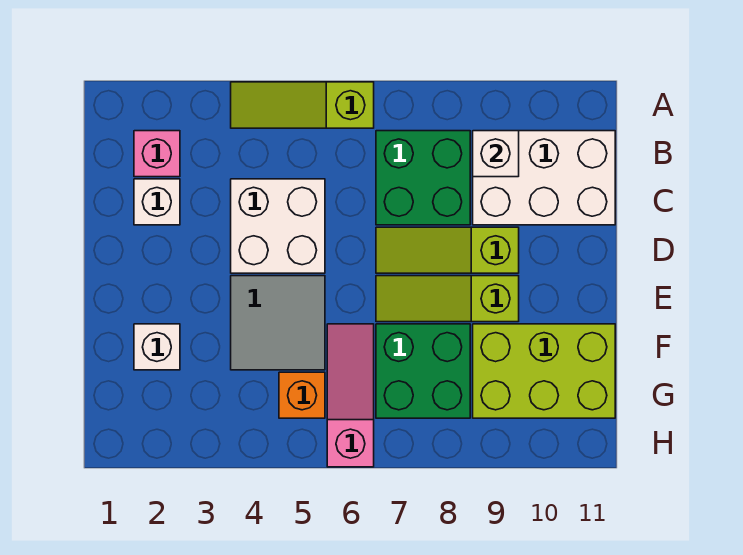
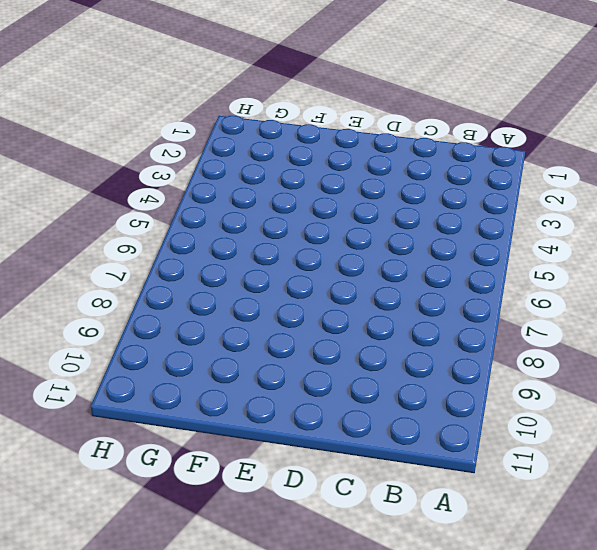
none -> lime 1x3 slope [231,82,374,128]
none -> pink 1x1 brick [134,131,180,177]
none -> green 2x2 brick [376,131,470,225]

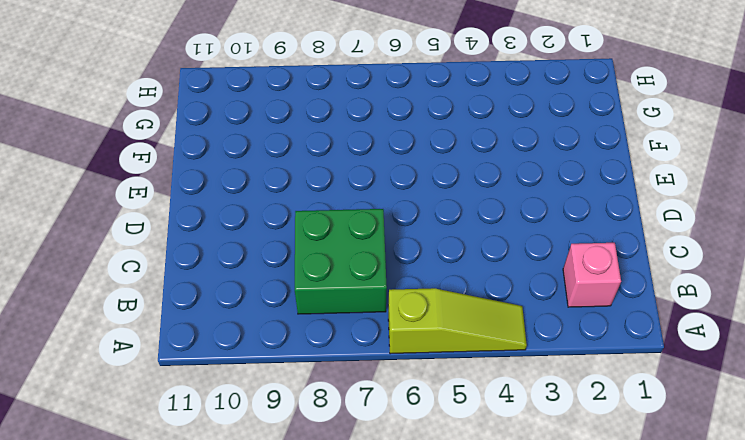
none -> white 2x3 brick [473,131,615,225]
none -> white 1x1 brick [134,179,180,225]
none -> white 2x2 brick [231,179,325,273]

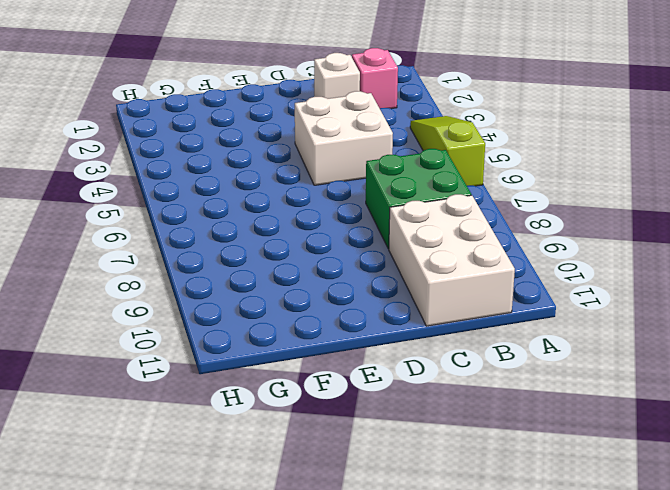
none -> lime 1x3 slope [376,227,519,273]
none -> grey 2x2 tile [231,276,325,370]
none -> lime 1x3 slope [376,276,519,322]

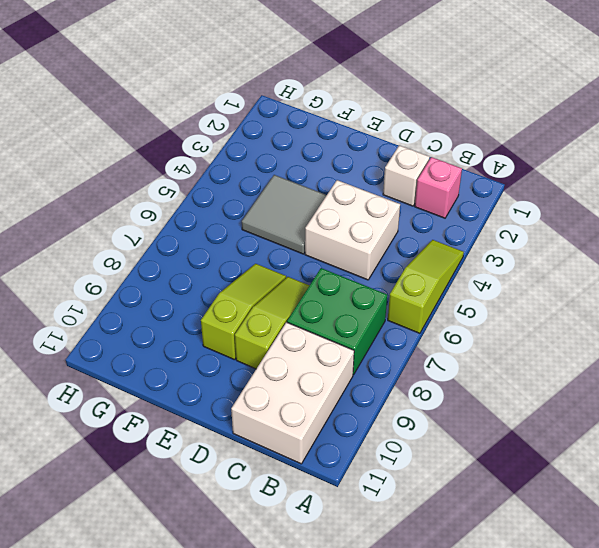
none -> white 1x1 brick [134,324,180,370]
none -> pink 1x3 slope [327,324,374,467]
none -> green 2x2 brick [376,324,470,418]

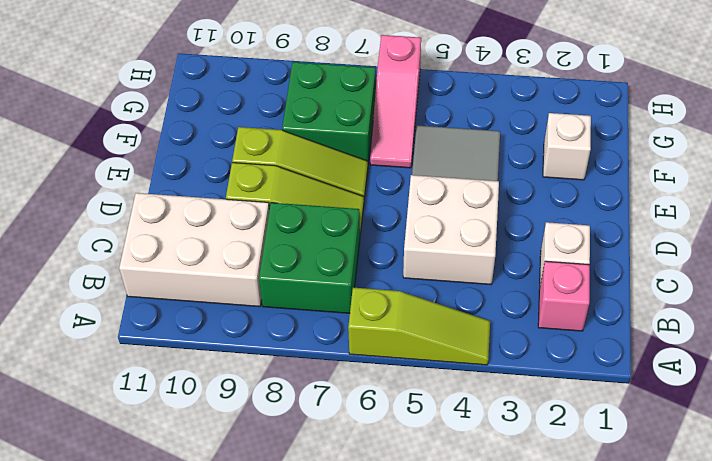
none -> lime 2x3 brick [473,324,615,418]
none -> orange 1x1 brick [279,372,325,418]
none -> white 1x1 brick [473,131,519,177]

